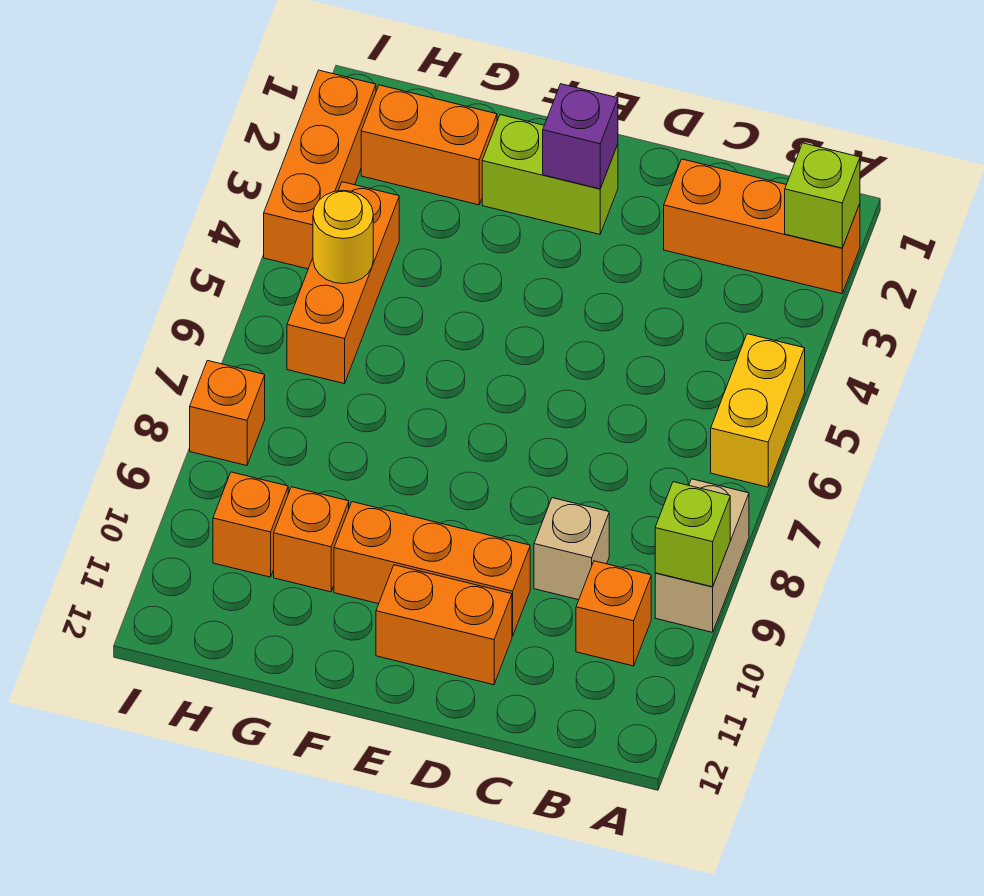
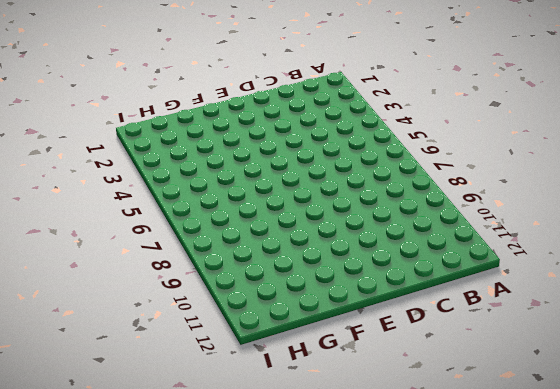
none -> orange 1x3 brick [664,159,860,294]
none -> yellow 1x2 brick [711,334,805,487]
none -> tan 1x2 brick [655,479,749,632]

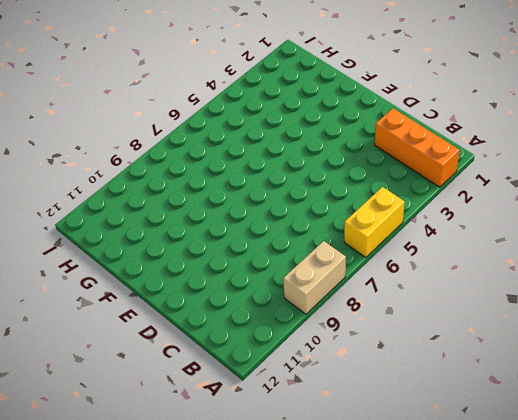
none -> orange 1x1 brick [576,561,651,666]
none -> tan 1x1 brick [534,498,609,600]
none -> orange 1x3 brick [334,502,530,636]

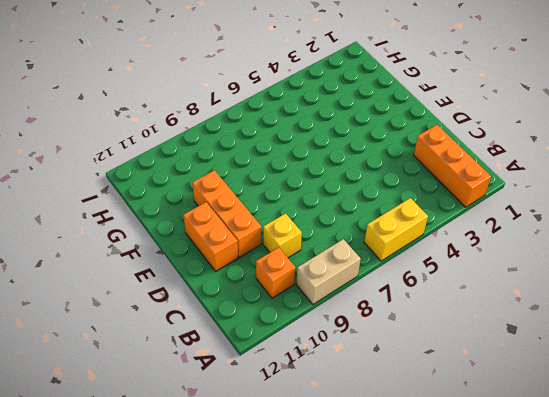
yellow 1x1 brick [263,214,302,258] -> tan 1x1 brick [534,498,609,600]
none -> lime 1x2 brick [482,115,618,234]
none -> orange 1x2 brick [361,85,497,205]
none -> orange 1x1 brick [274,487,349,592]

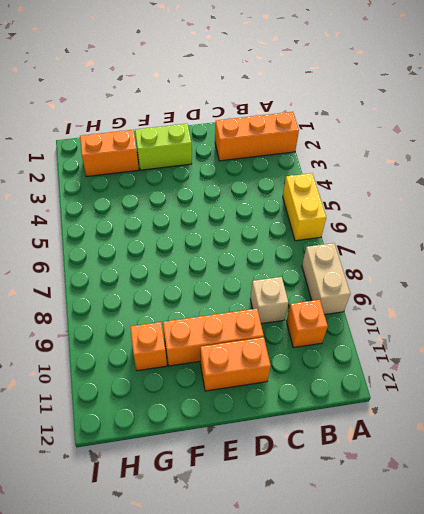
none -> orange 1x3 brick [287,182,399,384]
none -> orange 1x1 brick [213,472,288,577]
none -> orange 1x3 brick [264,70,376,269]

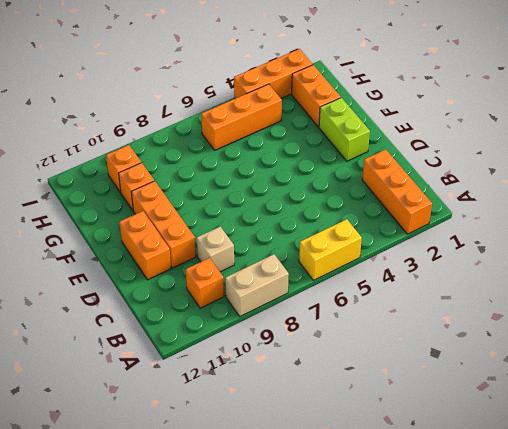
none -> orange 1x1 brick [190,361,265,466]
none -> lime 1x1 brick [785,143,860,248]
none -> lime 1x1 brick [655,482,730,587]

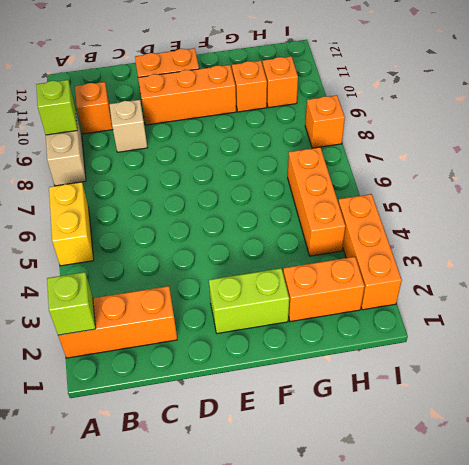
none -> purple 1x1 brick [543,84,618,189]
none -> yellow 1x1 round brick [313,190,373,284]

